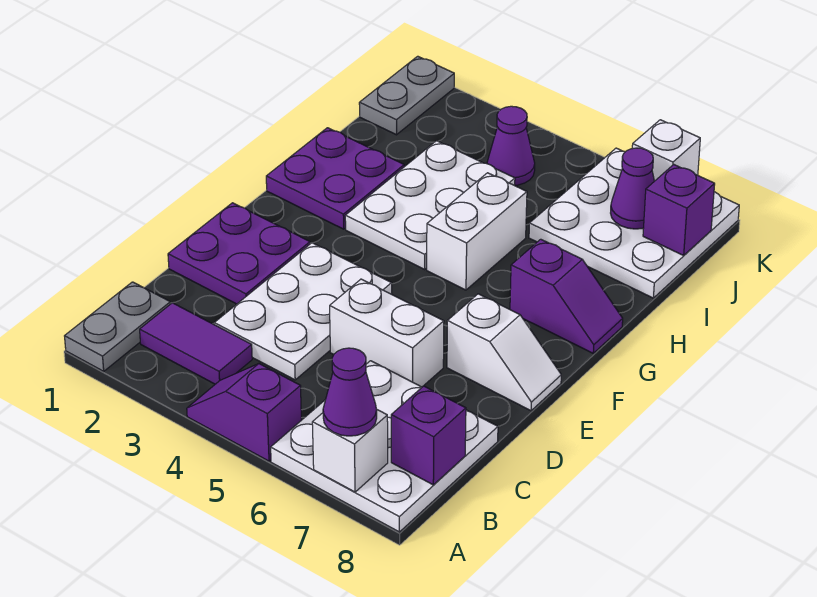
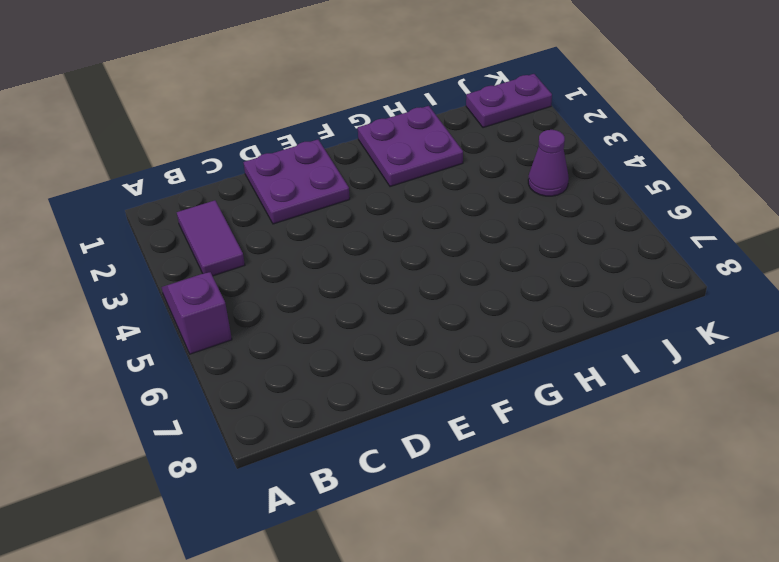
purple 1x2 plate [466,74,552,128] -> grey 1x2 plate [359,56,454,135]
none -> grey 1x2 plate [65,282,170,371]
none -> white 3x3 plate [271,361,498,532]
none -> white 2x3 plate [214,243,392,380]

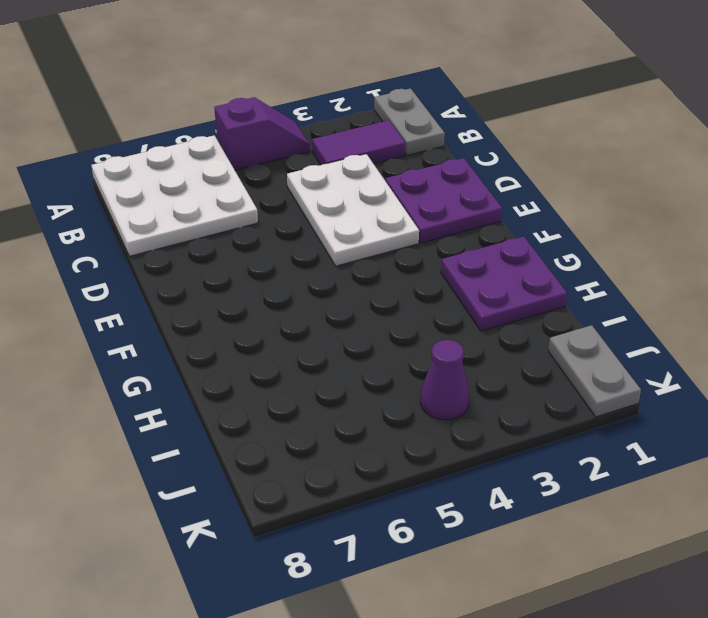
none -> white 1x2 brick [330,279,444,387]
none -> white 1x2 slope [447,294,561,411]
none -> white 2x3 plate [345,141,515,269]

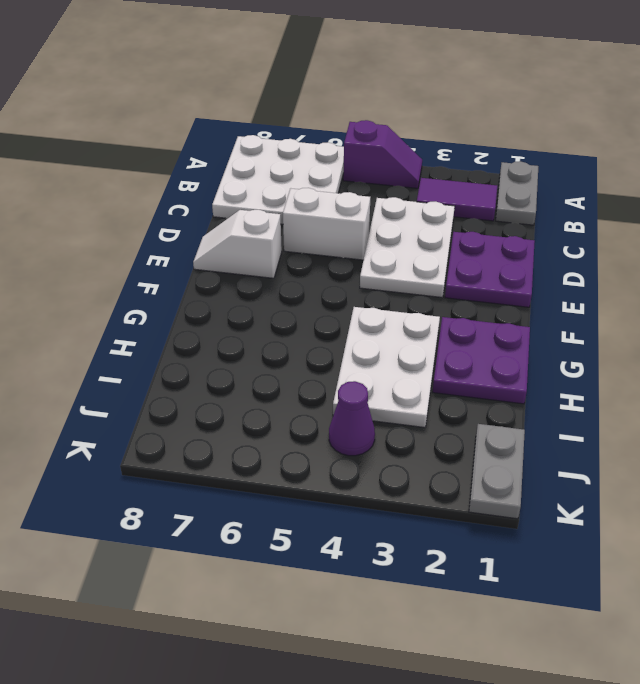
none -> white 1x2 brick [427,173,527,290]
none -> purple 1x2 slope [510,239,623,353]
none -> white 3x3 plate [529,148,739,298]

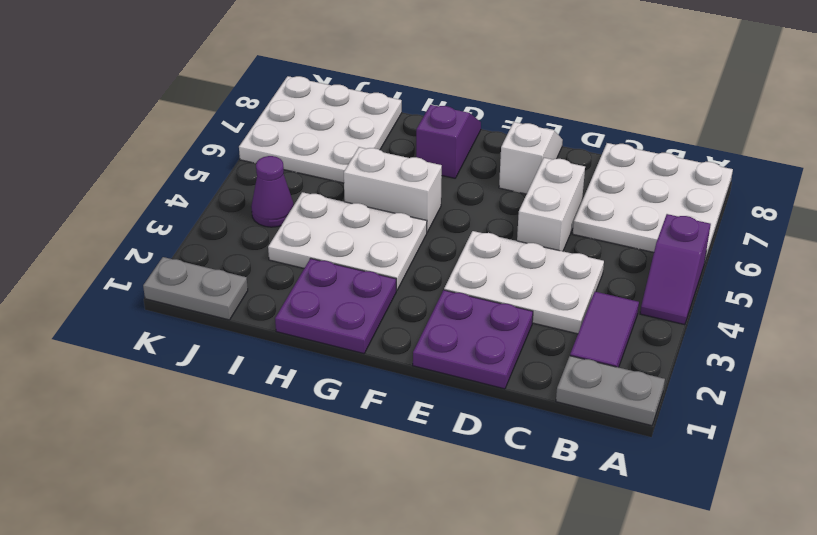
none -> white 1x1 brick [312,410,388,492]
none -> purple 1x1 brick [391,386,466,485]
none -> purple 1x1 cone [611,148,654,229]

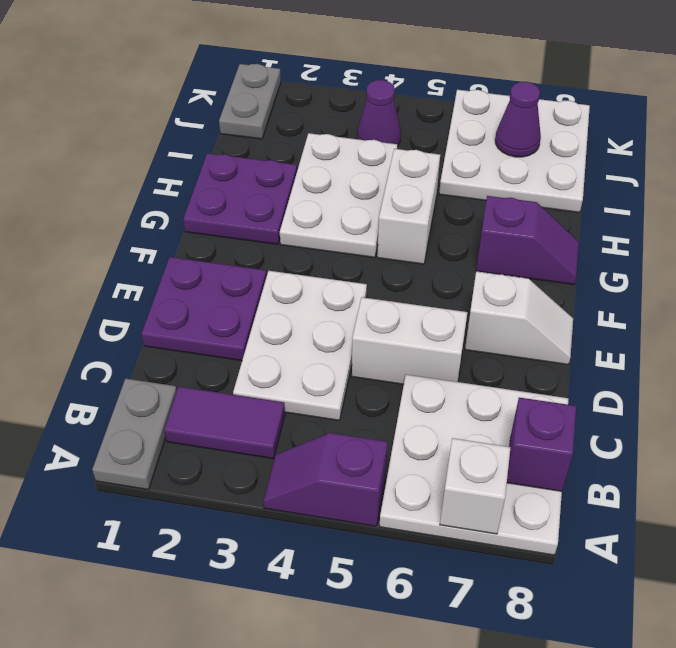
none -> purple 1x1 brick [643,165,715,255]
none -> white 1x1 brick [632,120,700,181]
none -> purple 1x1 cone [323,348,377,436]

